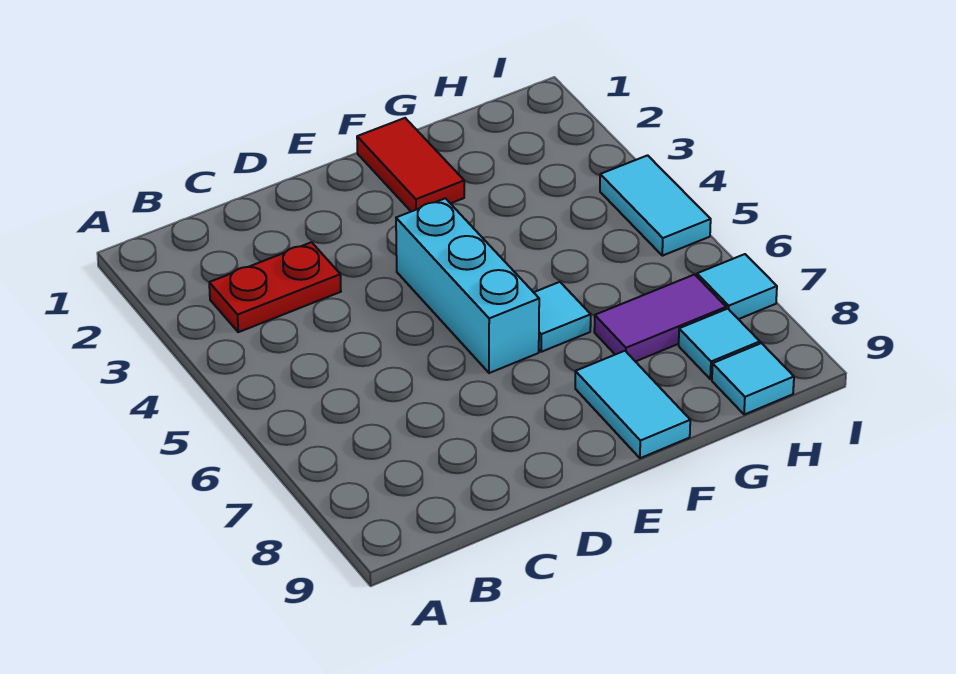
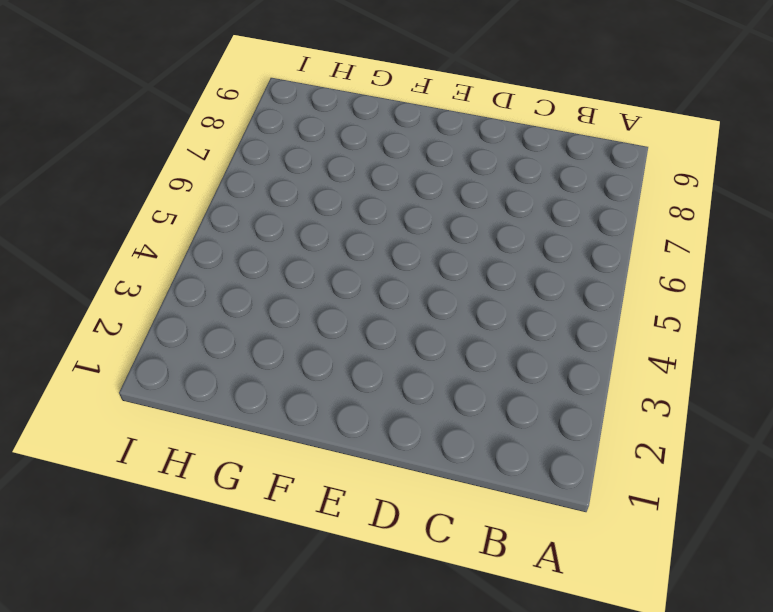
none -> red 1x2 plate [209,242,341,332]
none -> cyan 1x3 brick [396,198,539,373]

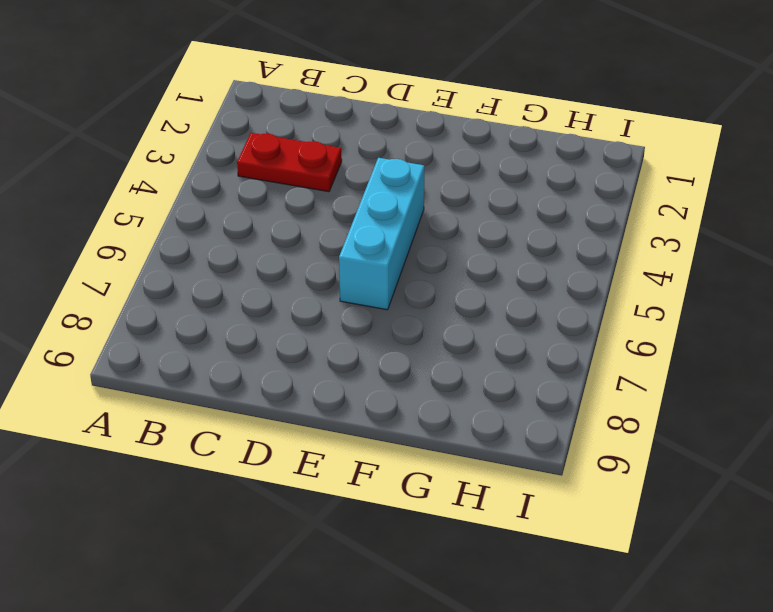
none -> red 1x2 tile [357,118,464,211]
none -> cyan 1x1 tile [534,282,591,352]

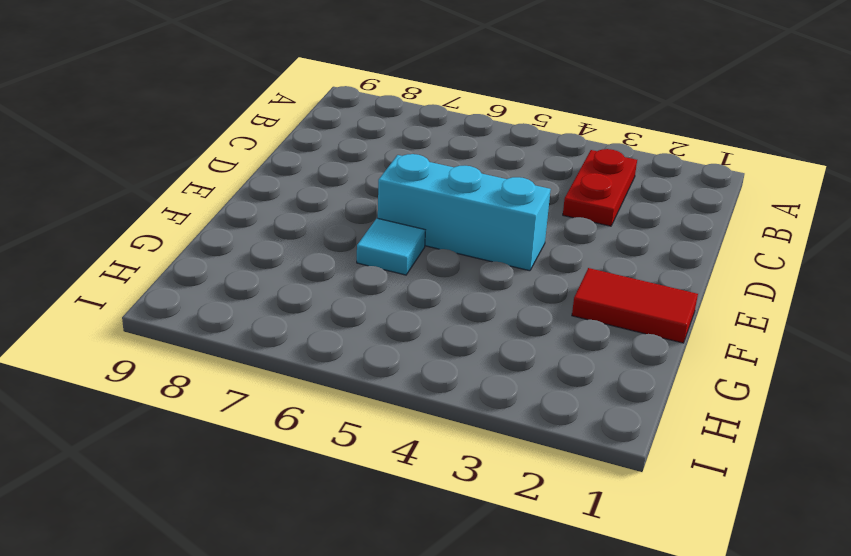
none -> cyan 1x2 tile [575,351,690,458]
none -> purple 1x2 tile [594,275,726,362]

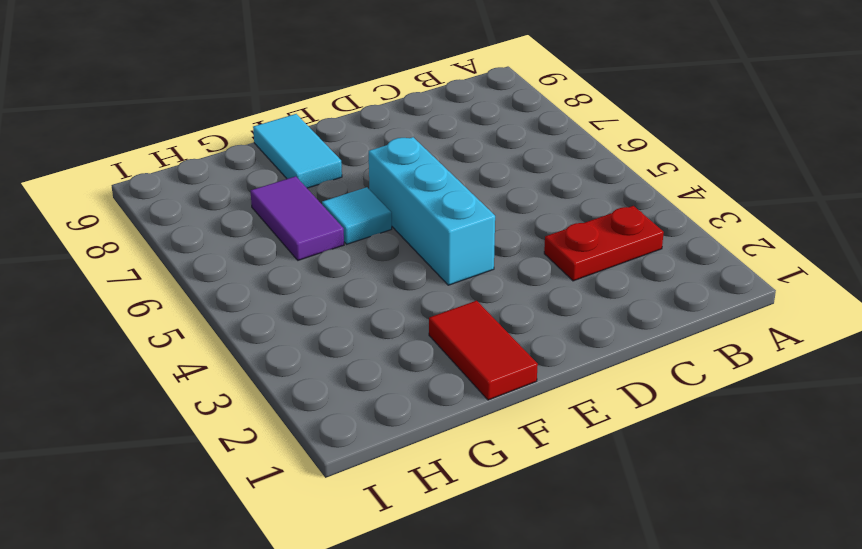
purple 1x2 tile [251,176,344,260] -> purple 1x2 tile turned to [594,275,726,362]
none -> cyan 1x1 tile [679,309,760,379]
none -> cyan 1x1 tile [712,343,794,415]

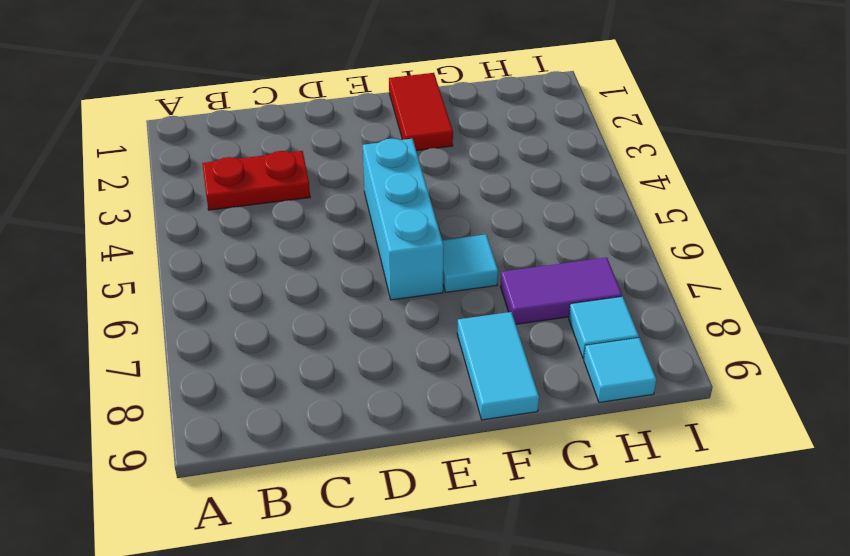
none -> cyan 1x2 tile [600,155,711,256]
none -> cyan 1x1 tile [697,254,777,319]

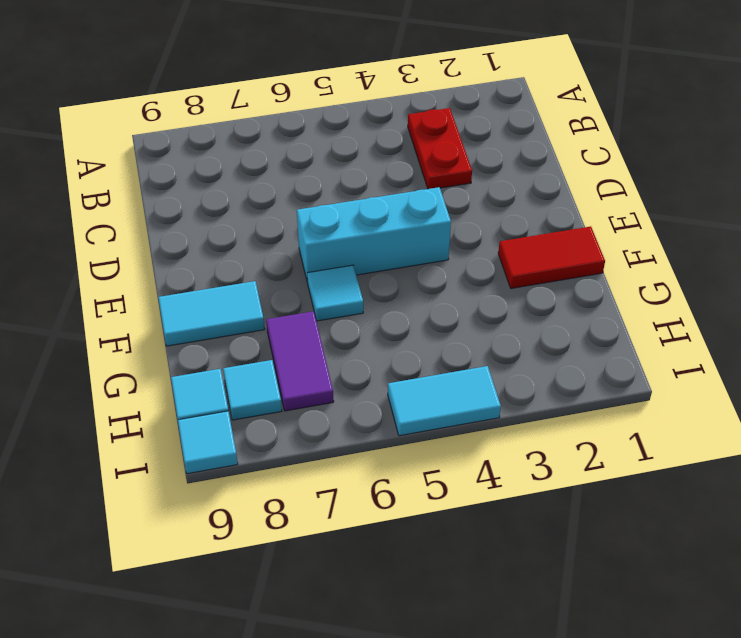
cyan 1x1 tile [178,411,238,474] -> cyan 1x1 tile moved to [697,254,777,319]

